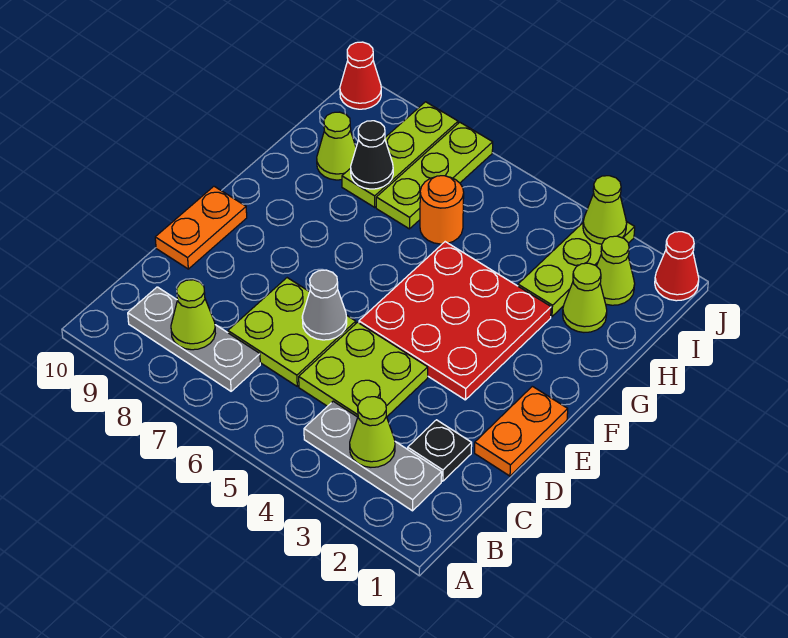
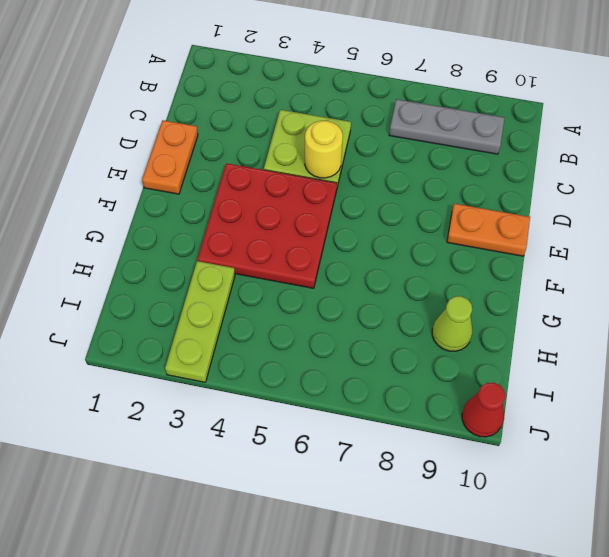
yellow 1x1 round brick [305,121,343,178] -> none
orange 1x2 plate [447,204,530,256] -> orange 1x2 plate turned to [155,186,247,269]
none -> grey 1x3 plate [304,401,442,511]
none -> black 1x1 plate [408,420,472,481]
none -> lime 2x2 plate [228,278,356,386]

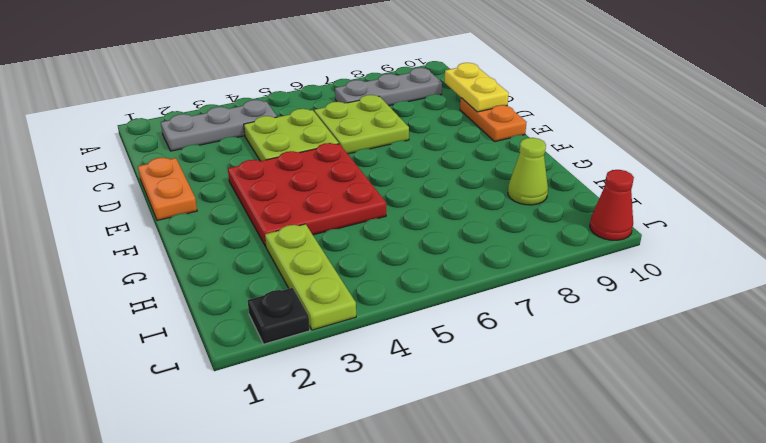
yellow 1x2 plate [444,63,509,112] -> none
black 1x1 plate [248,288,310,344] -> black 1x1 plate moved to [408,420,472,481]
none -> lime 1x1 cone [563,263,607,332]
none -> orange 1x1 round brick [420,176,464,244]
none -> lime 1x3 plate [376,122,493,229]

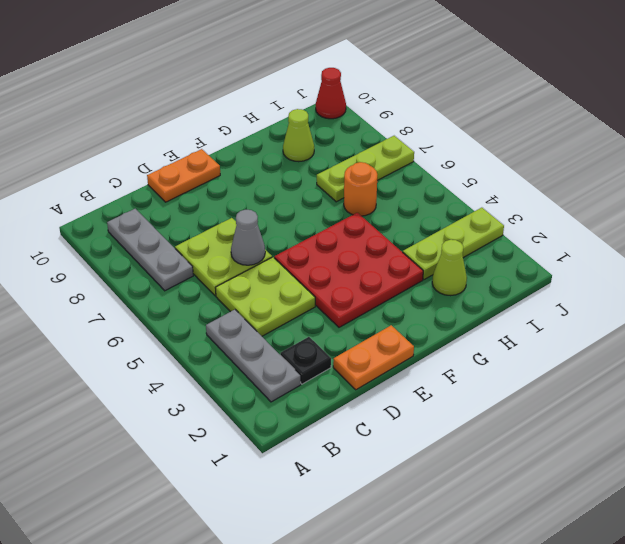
none -> lime 1x3 plate [342,102,458,207]
none -> lime 1x1 cone [597,236,635,305]
none -> red 1x1 cone [655,232,699,301]

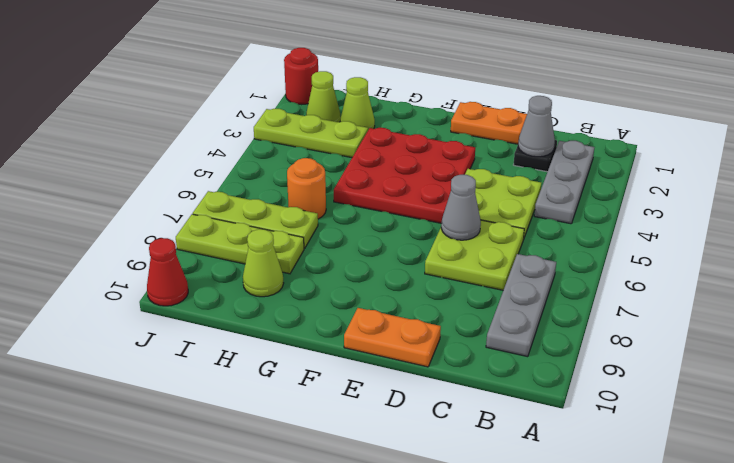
grey 1x1 cone [518,96,555,157] -> none
red 1x1 round brick [284,48,318,105] -> red 1x1 cone [655,232,699,301]
none -> lime 1x1 cone [350,397,395,467]
none -> lime 1x1 cone [171,280,215,350]
none -> black 1x1 cone [351,121,393,189]

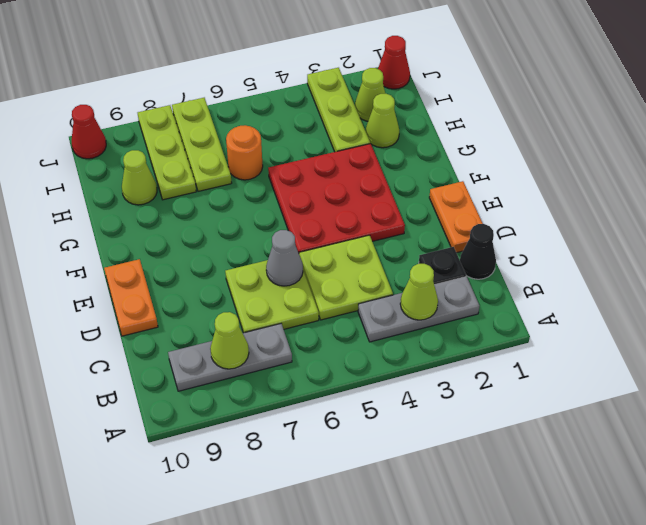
black 1x1 cone [460,224,496,279] -> black 1x1 cone moved to [351,121,393,189]
none -> lime 1x1 cone [583,176,627,244]

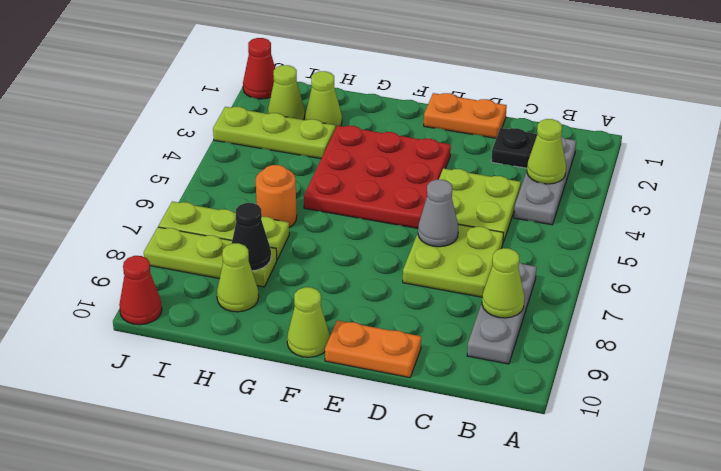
lime 1x1 cone [287,287,330,357] -> lime 1x1 cone moved to [583,176,627,244]

